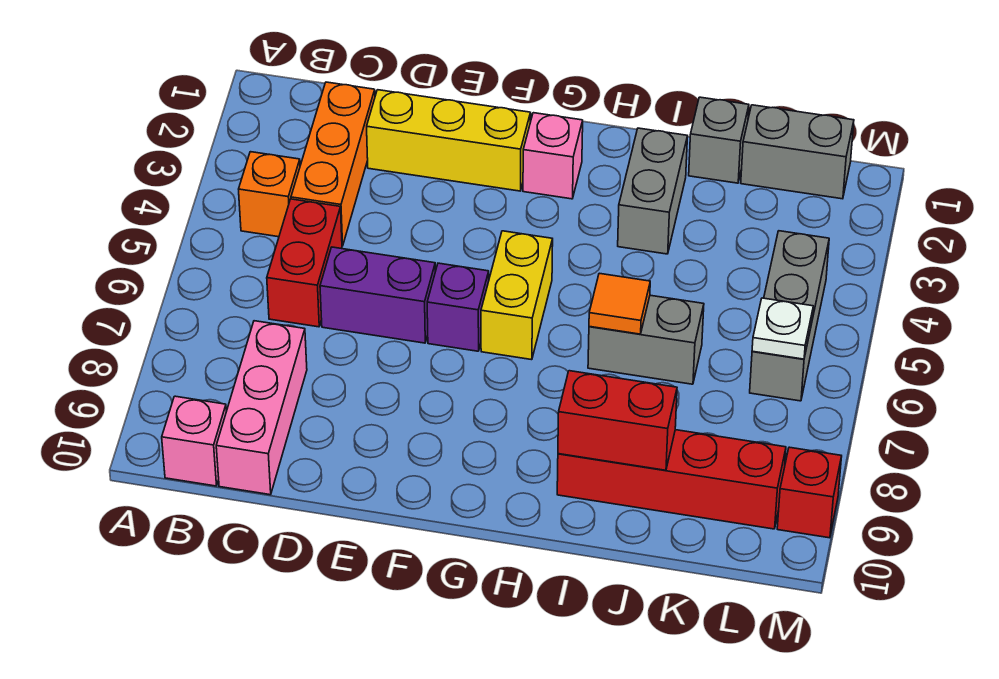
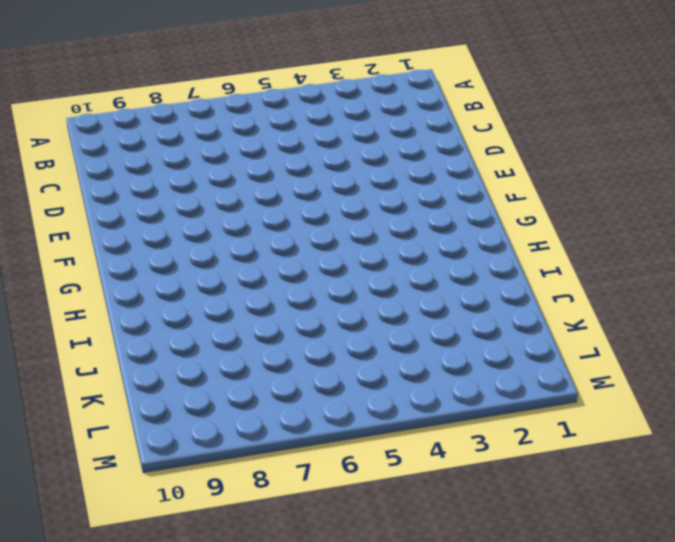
none -> orange 1x1 brick [239,152,300,237]
none -> pink 1x1 brick [162,396,226,486]
none -> orange 1x3 brick [291,82,375,246]

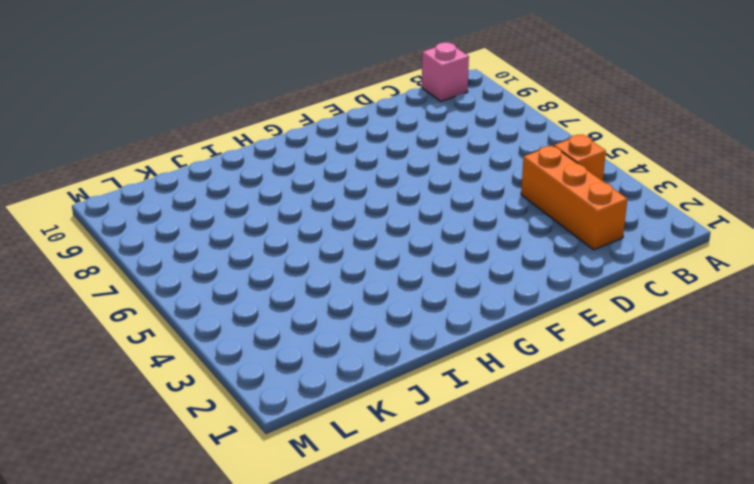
none -> red 1x2 brick [267,199,342,327]
none -> pink 1x3 brick [216,321,307,495]
none -> yellow 1x3 brick [367,90,531,191]

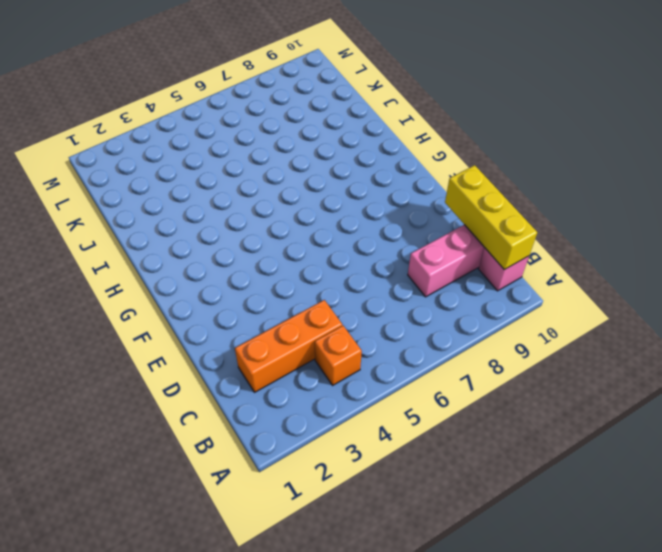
yellow 1x3 brick [445,165,537,270] -> yellow 1x3 brick moved to [367,90,531,191]
none -> red 1x2 brick [267,199,342,327]
none -> purple 1x2 brick [320,247,435,343]
none -> purple 1x1 brick [427,263,489,351]

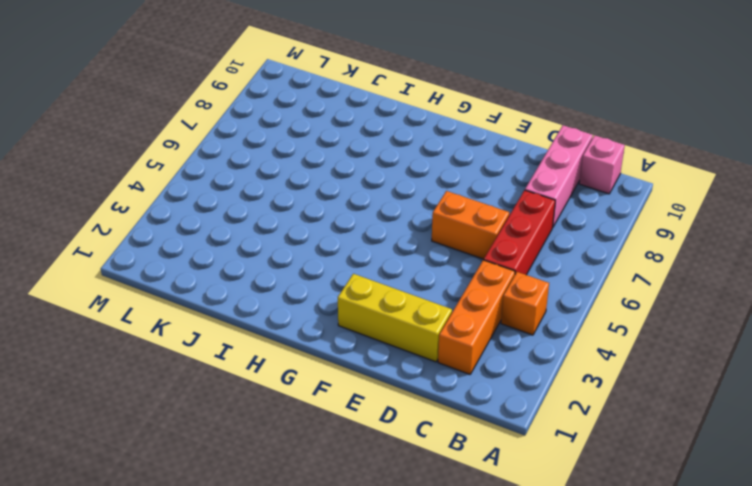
red 1x3 brick [484,190,555,275] -> red 1x2 brick [267,199,342,327]
orange 1x2 brick [432,191,509,259] -> purple 1x2 brick [320,247,435,343]
none -> purple 1x1 brick [427,263,489,351]
none -> pink 1x1 brick [523,113,583,199]
none -> yellow 1x2 brick [481,231,553,360]

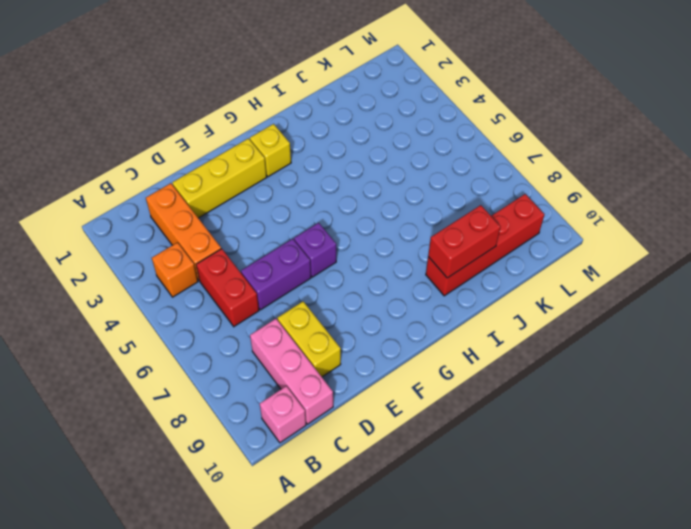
yellow 1x2 brick [278,301,341,377] -> yellow 1x2 brick moved to [481,231,553,360]
yellow 1x1 brick [250,124,291,177] -> pink 1x1 brick [523,113,583,199]
none -> grey 1x2 brick [618,128,687,254]
none -> grey 1x2 brick [588,295,704,384]
none -> grey 1x1 brick [689,97,749,183]

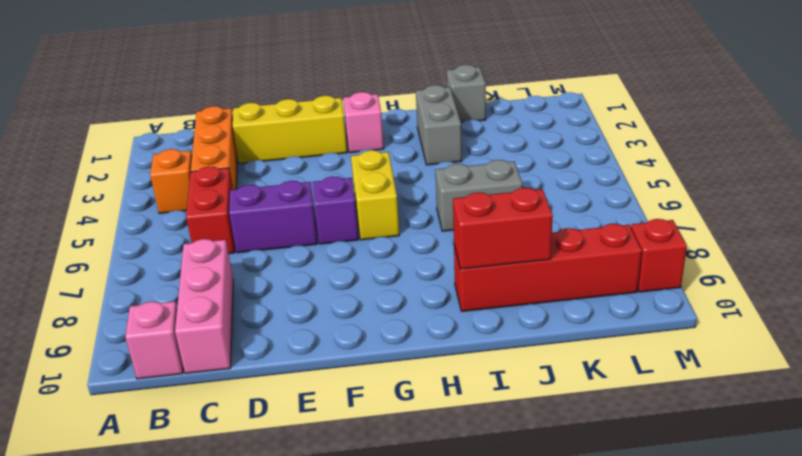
none -> grey 1x2 brick [741,105,854,199]
none -> grey 1x3 brick [750,231,829,401]
none -> orange 1x1 tile [589,273,650,334]

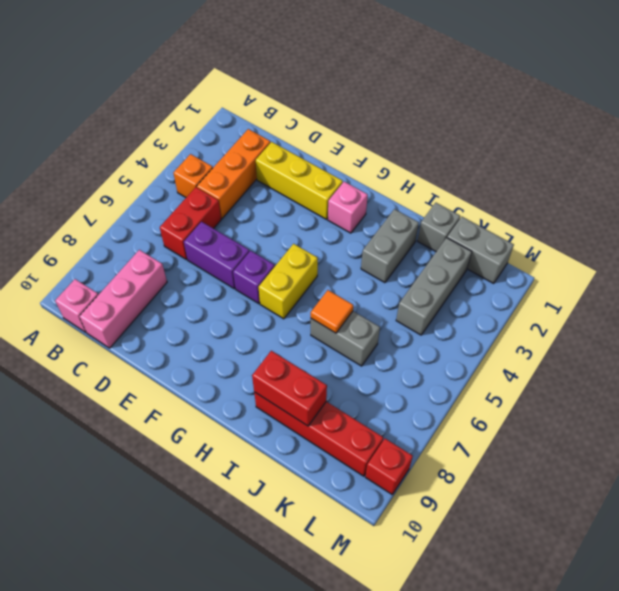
grey 1x3 brick [396,238,472,335] -> grey 1x3 brick moved to [750,231,829,401]
none -> white 1x1 plate [752,298,813,359]

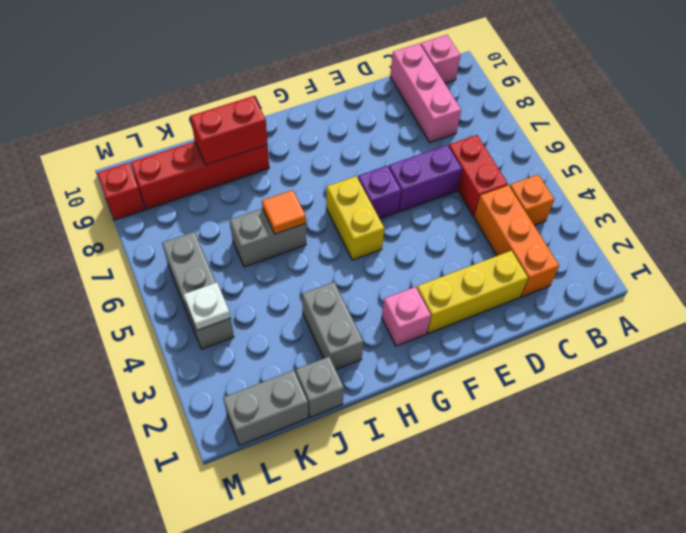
white 1x1 plate [183,282,230,330] -> white 1x1 plate moved to [752,298,813,359]

